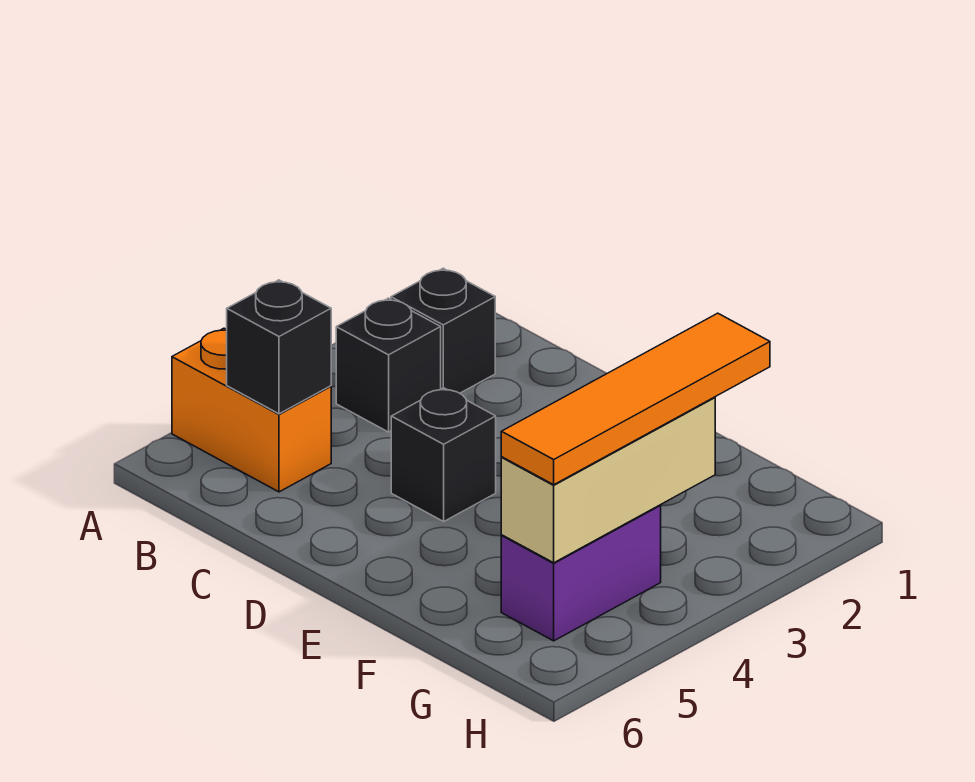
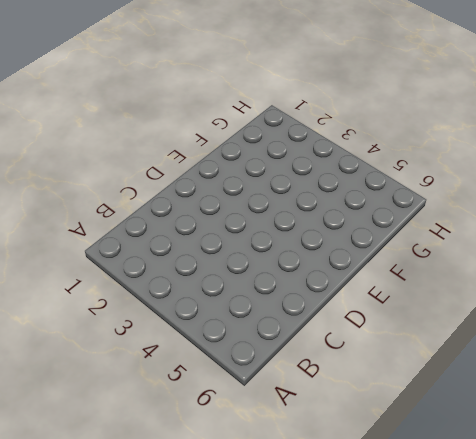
none -> orange 1x2 brick [172,328,331,492]
none -> black 1x1 brick [391,268,495,393]

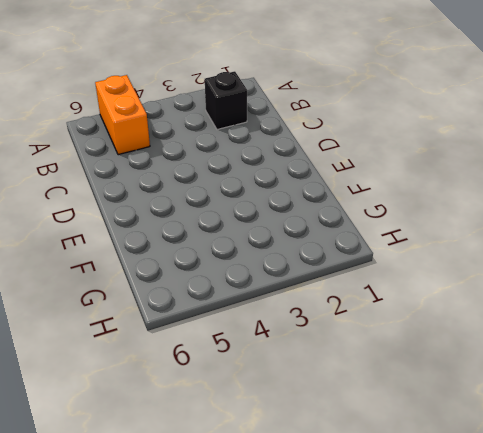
none -> black 1x1 brick [336,298,441,432]
none -> black 1x1 brick [391,388,496,521]

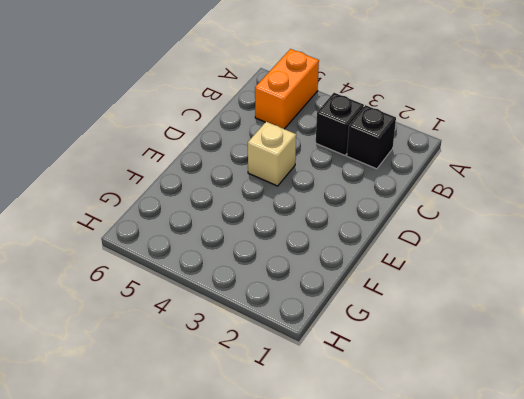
tan 1x1 brick [248,122,296,186] -> black 1x1 brick [391,388,496,521]
none -> purple 1x2 brick [501,505,661,641]
none -> black 1x1 brick [227,280,331,414]

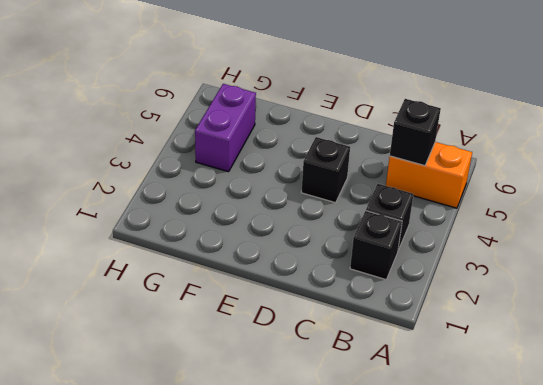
none -> tan 1x3 brick [501,397,715,563]
none -> orange 1x4 tile [501,313,770,485]

